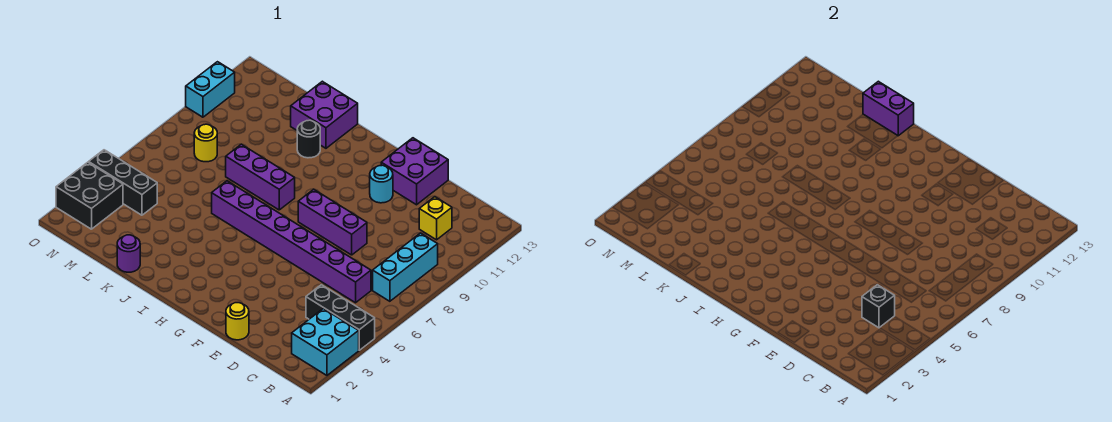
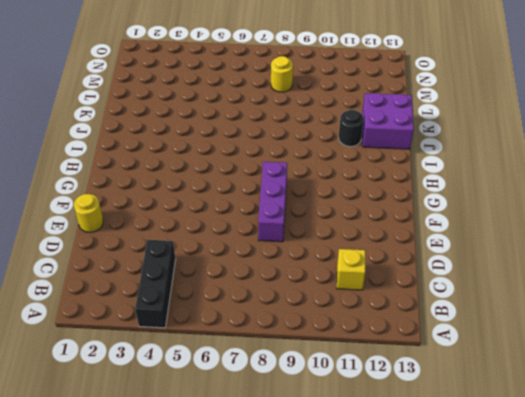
none -> cyan 2x2 brick [292,309,359,375]
none -> cyan 1x3 brick [373,233,438,301]
none -> purple 1x8 brick [212,181,371,303]

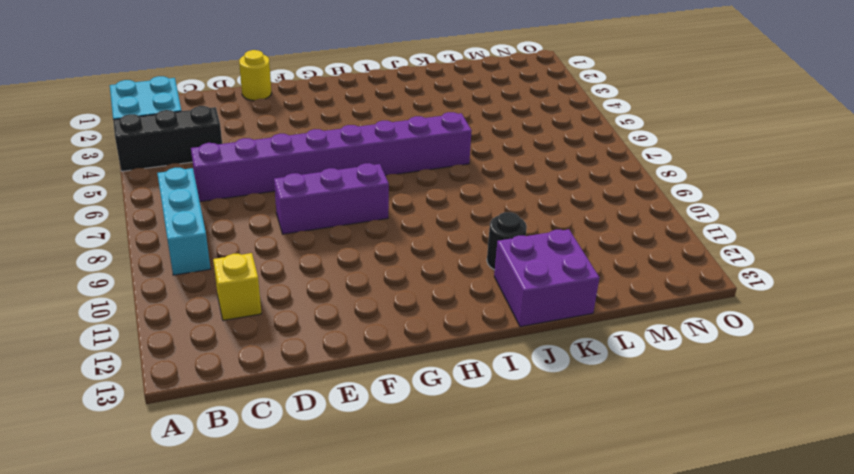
none -> purple 2x2 brick [381,138,448,205]
none -> cyan 1x1 round brick [370,165,393,203]
none -> purple 1x3 brick [226,144,295,210]

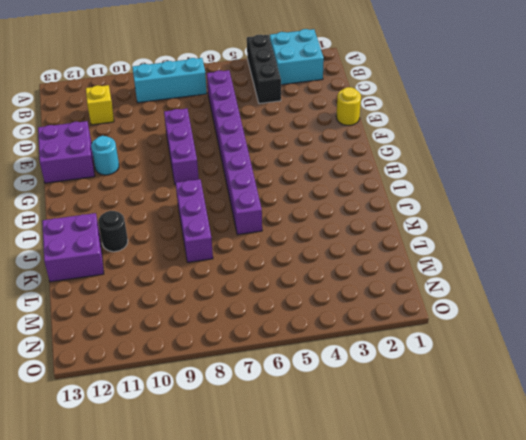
none -> purple 1x1 round brick [117,235,140,272]
none -> black 1x3 brick [89,150,157,215]
none -> yellow 1x1 round brick [194,124,217,162]

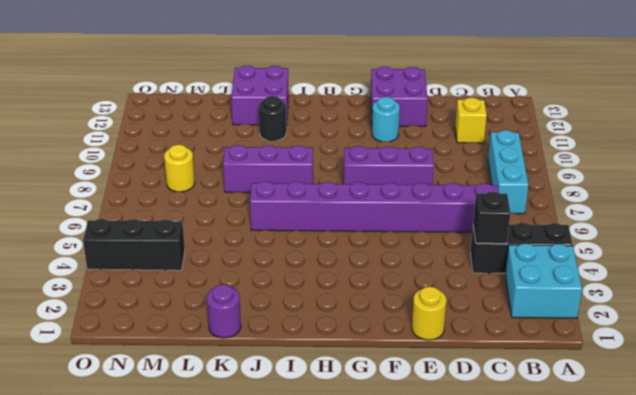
none -> black 2x2 brick [56,162,123,229]
none -> cyan 1x2 brick [186,62,235,117]
none -> purple 1x2 brick [863,81,914,136]

